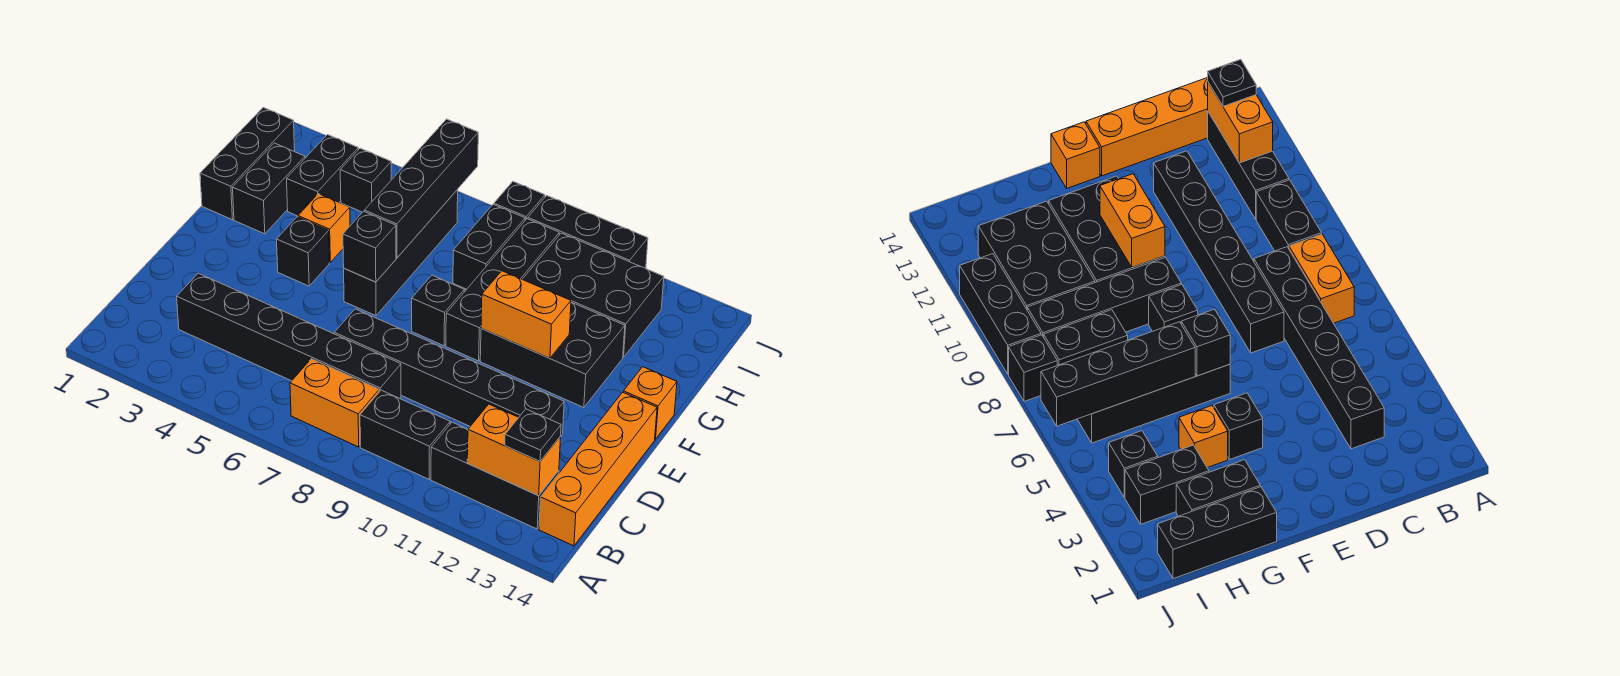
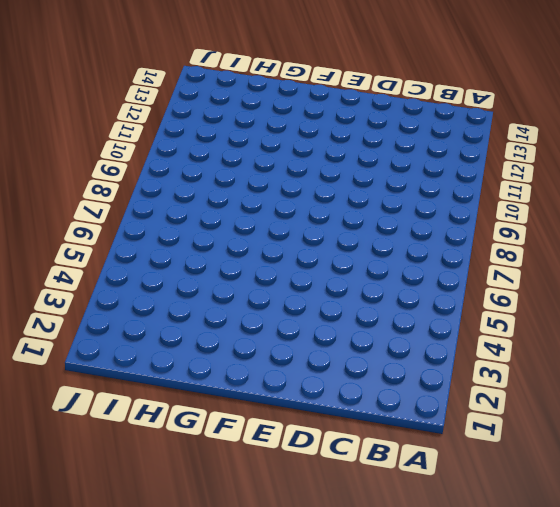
none -> orange 1x2 brick [290,359,379,447]
none -> black 1x2 brick [360,390,450,479]
none -> black 1x3 brick [431,422,559,529]

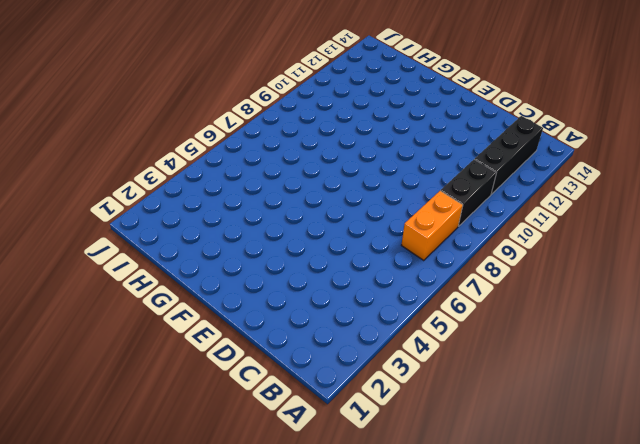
none -> orange 1x4 brick [539,392,657,546]
none -> black 1x6 brick [177,273,401,398]
none -> black 1x6 brick [334,309,564,436]

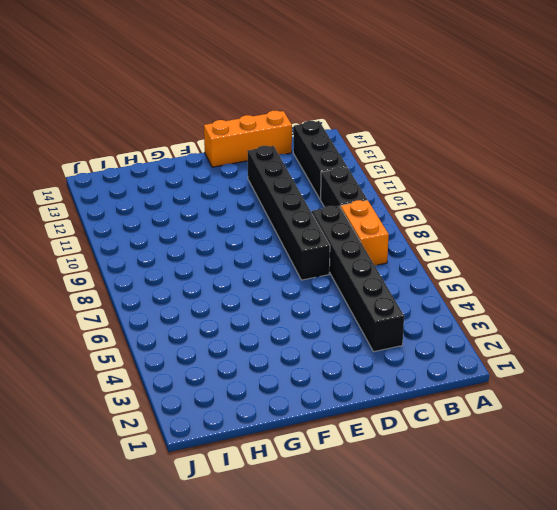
orange 1x3 brick [204,111,292,167] -> orange 1x4 brick [539,392,657,546]
none -> black 1x1 brick [277,217,329,286]
none -> black 1x4 brick [344,190,458,316]
none -> black 1x1 brick [412,275,464,346]

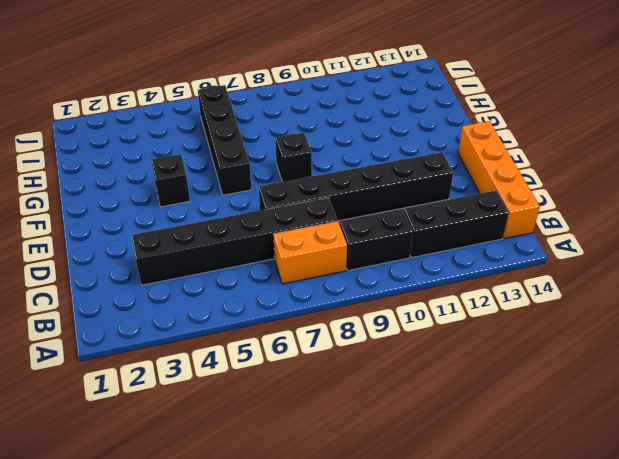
none -> black 1x4 brick [446,219,559,361]
none -> black 2x3 brick [480,302,625,408]
none -> orange 1x1 brick [623,367,677,439]

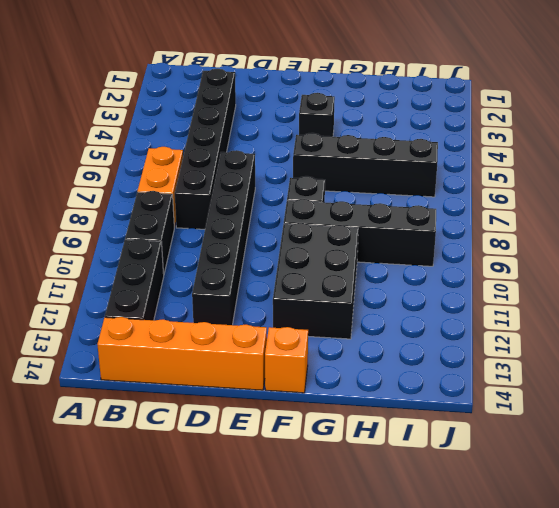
none -> black 1x3 brick [200,108,295,220]
none -> black 1x2 brick [232,143,305,234]
none -> orange 1x1 brick [298,194,350,262]

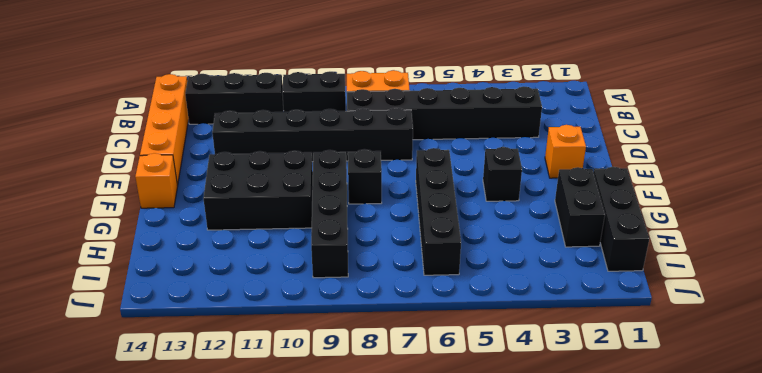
orange 1x1 brick [545,125,586,178] -> orange 1x1 brick moved to [298,194,350,262]
none -> black 1x2 brick [287,135,358,216]
none -> black 1x2 brick [453,204,525,289]
none -> black 2x3 brick [522,233,664,357]

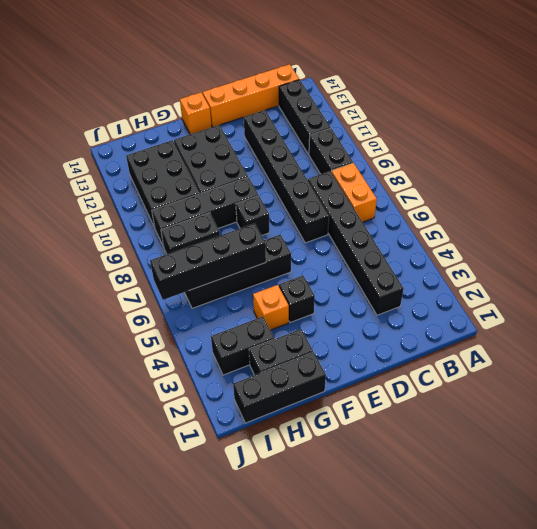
none -> black 1x1 brick [340,148,391,212]
none -> black 1x1 brick [494,182,545,220]
none -> black 1x3 brick [528,196,648,268]

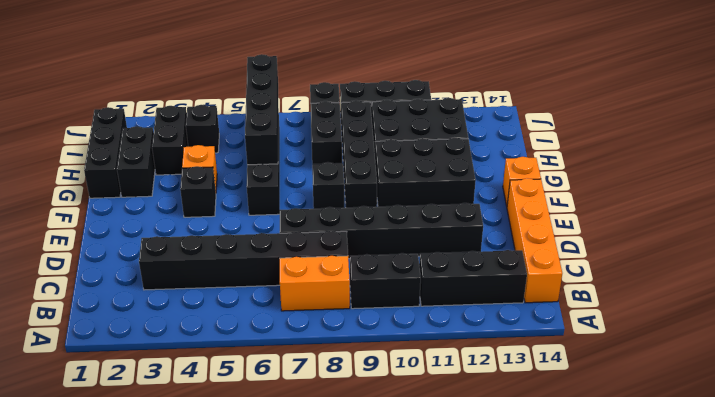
none -> orange 1x2 brick [467,404,561,496]
none -> black 1x1 brick [343,211,396,282]
none -> orange 1x2 brick [481,271,571,358]

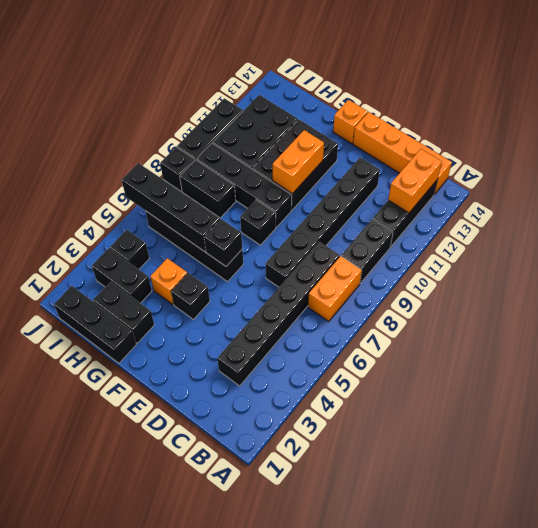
none -> black 1x1 plate [505,409,561,461]

